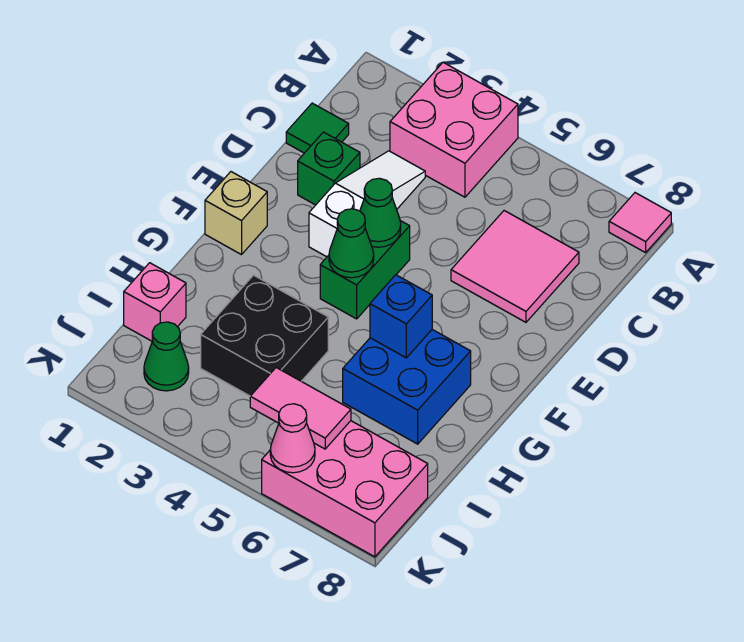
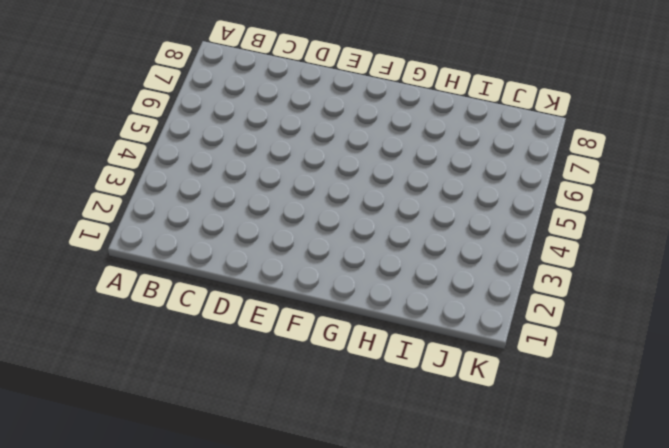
none -> pink 2x2 brick [390,62,518,197]
none -> pink 1x1 tile [609,193,671,253]
none -> green 1x1 tile [286,103,349,153]

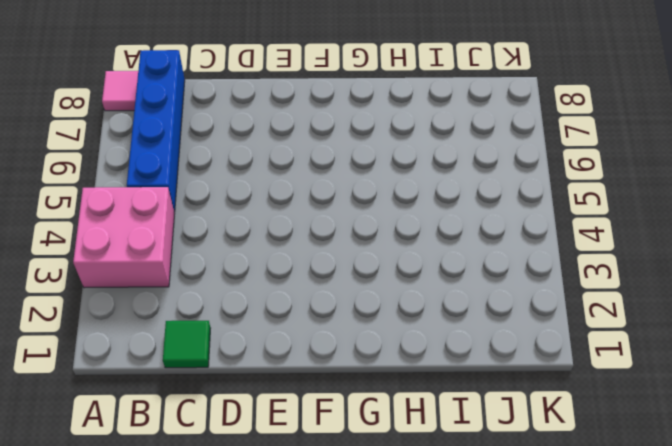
blue 1x4 brick [127,50,185,212] -> none
none -> white 1x3 slope [309,151,425,257]
none -> pink 2x2 tile [451,211,579,322]
none -> green 1x1 brick [298,132,360,205]

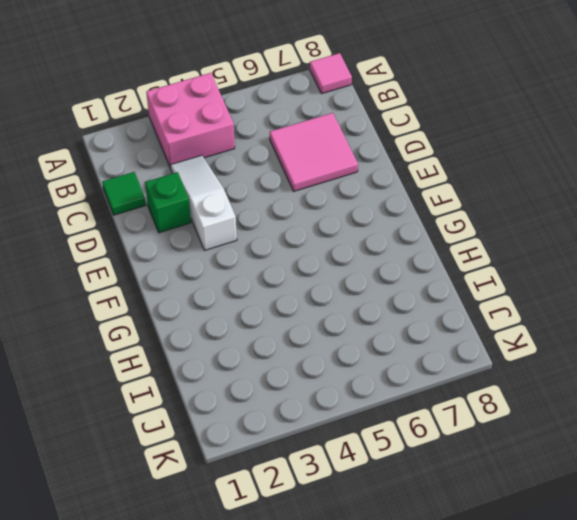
none -> green 1x2 brick [320,221,410,319]
none -> tan 1x1 brick [205,172,267,255]
none -> blue 2x2 brick [343,330,471,444]

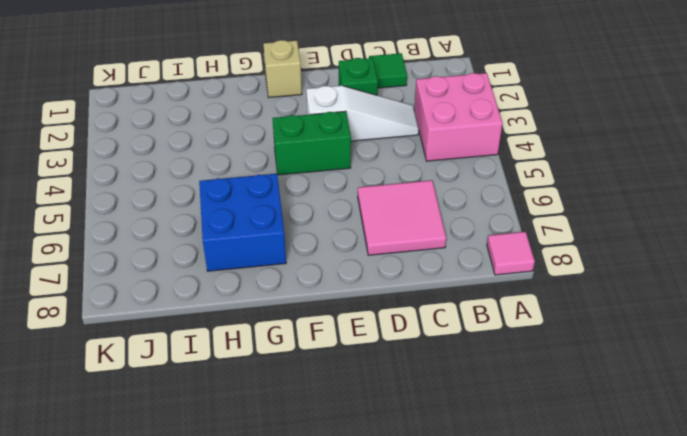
none -> black 2x2 brick [201,275,328,396]
none -> pink 1x1 brick [124,263,186,341]
none -> green 1x1 cone [144,322,189,391]

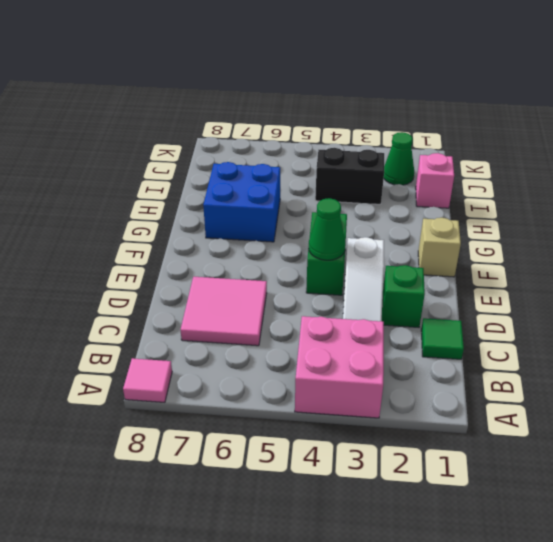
black 1x2 brick [315,148,384,204] -> black 2x2 brick [201,275,328,396]
none -> pink 2x3 brick [262,421,428,557]
none -> green 1x1 cone [329,209,374,278]
none -> blue 1x1 brick [370,275,432,358]

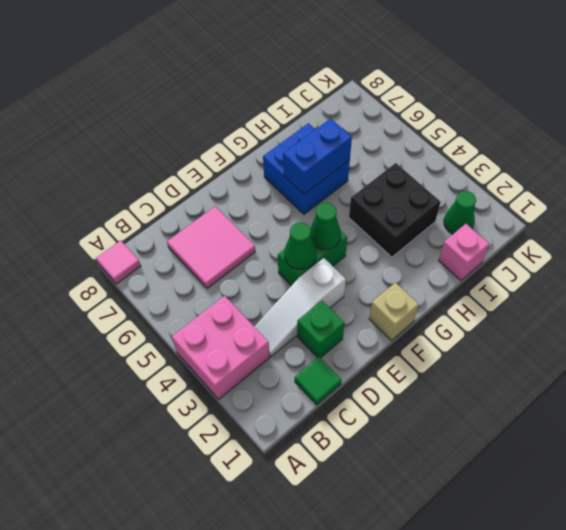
blue 1x2 brick [283,118,352,194] -> blue 1x1 brick [370,275,432,358]
none -> pink 2x3 brick [262,421,428,557]
none -> pink 1x2 tile [250,368,351,449]
none -> pink 1x1 cone [270,404,315,473]

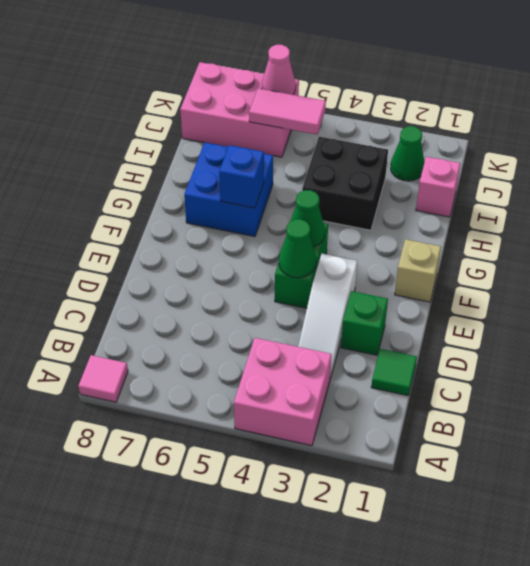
none -> pink 2x2 tile [451,211,579,322]

